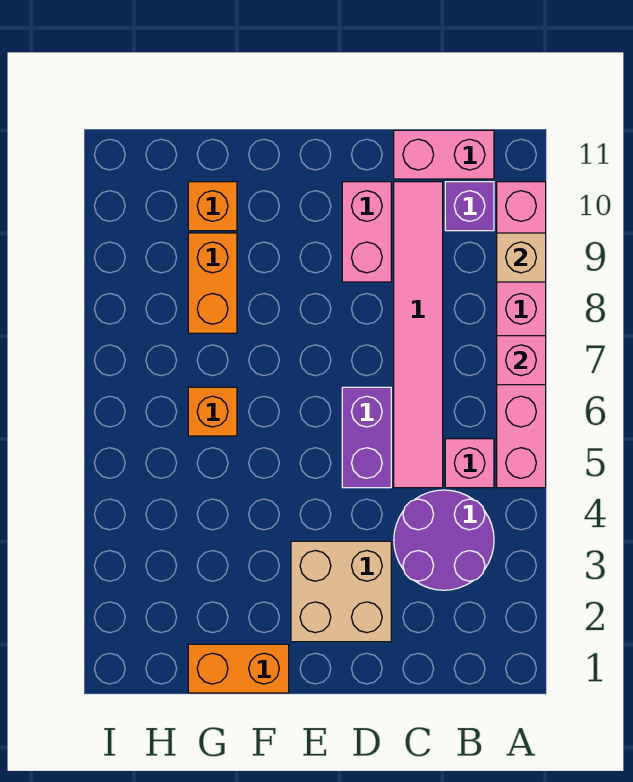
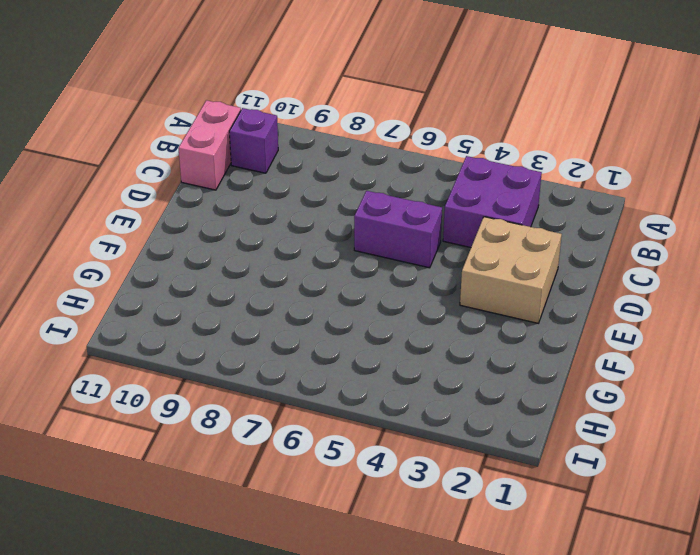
purple 2x2 brick [443,156,542,247] -> purple 2x2 round brick [394,490,494,590]
none -> pink 1x6 brick [497,182,546,488]
none -> pink 1x1 brick [445,439,494,488]
none -> pink 1x6 tile [394,182,443,488]

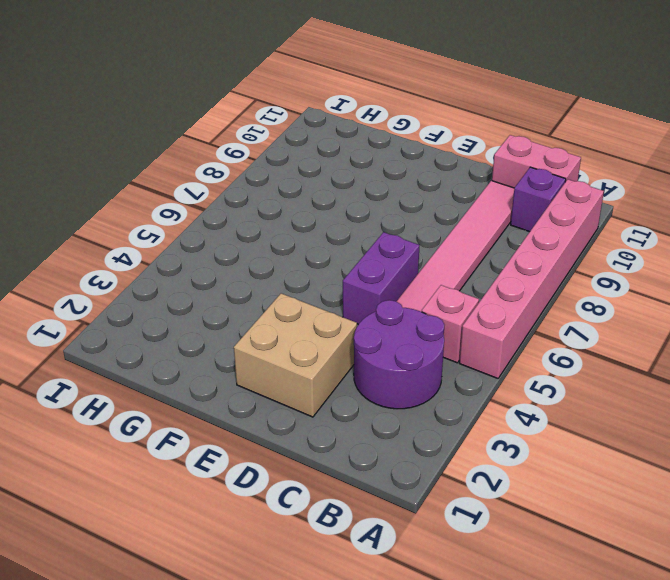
none -> pink 1x2 brick [342,182,391,282]
none -> orange 1x2 brick [188,644,289,693]
none -> orange 1x1 brick [188,387,237,436]

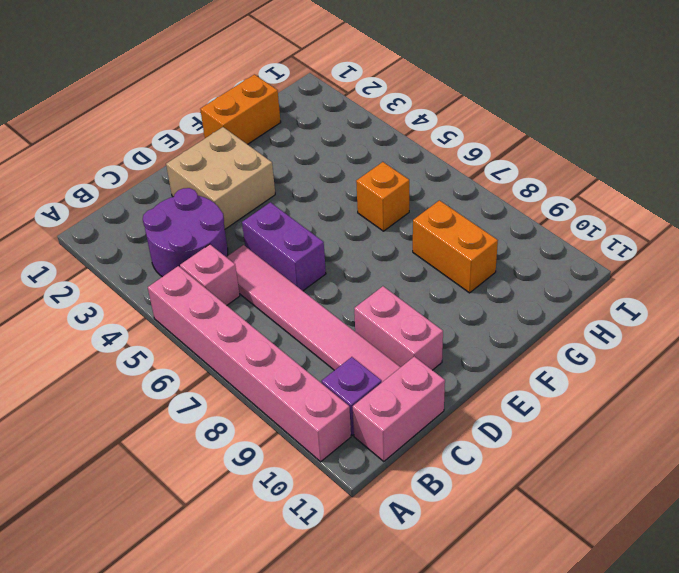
none -> orange 1x1 brick [188,182,237,231]
none -> pink 1x1 brick [497,336,546,385]
none -> tan 1x1 brick [497,233,546,282]

